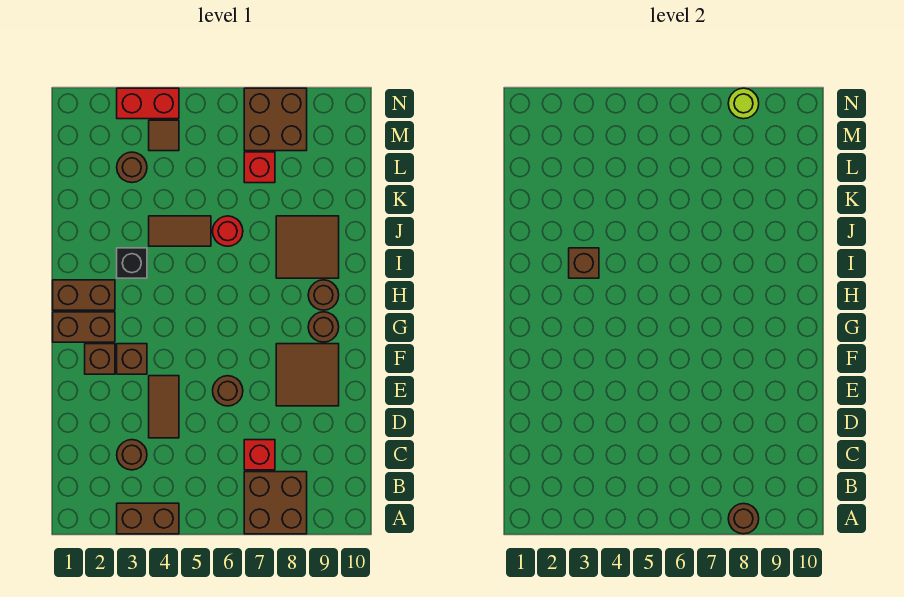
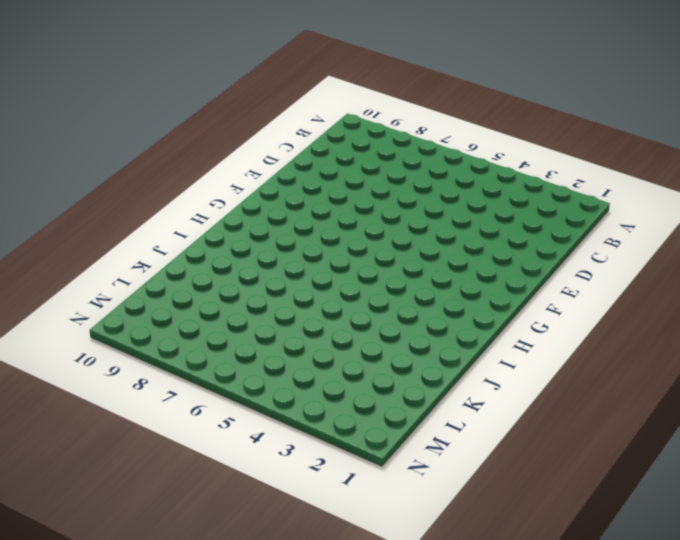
none -> brown 1x2 brick [117,503,179,534]
none -> brown 2x2 brick [244,472,307,534]
none -> brown 1x1 round brick [117,440,147,470]

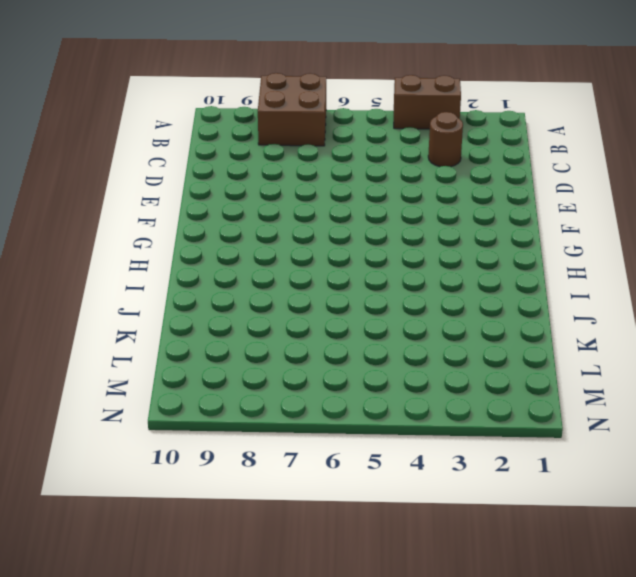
none -> red 1x1 brick [244,440,275,470]
none -> brown 1x2 tile [149,376,179,438]
none -> brown 1x1 round brick [213,376,243,406]

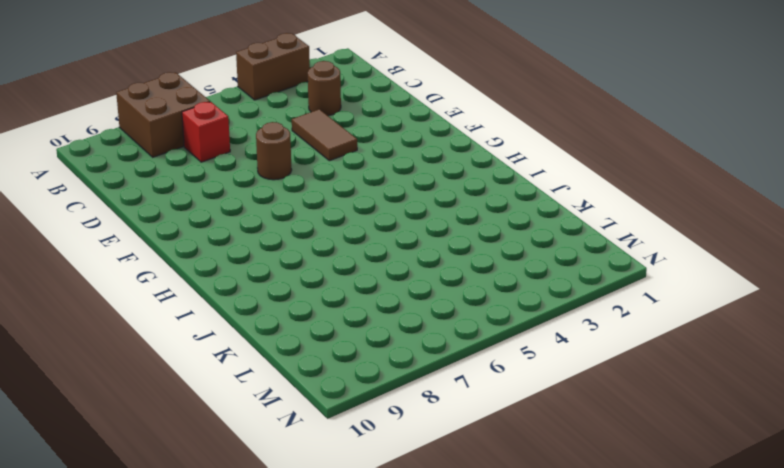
none -> brown 2x2 tile [276,344,339,406]
none -> brown 1x1 brick [85,344,115,374]
none -> brown 1x1 brick [117,344,147,374]

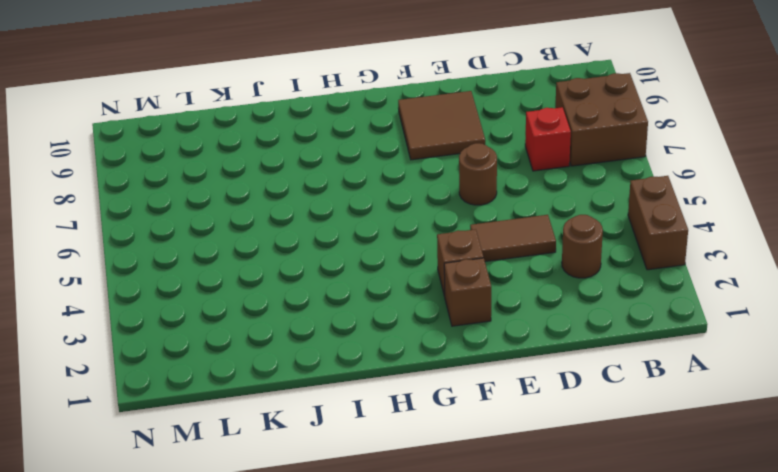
none -> brown 1x2 brick [53,312,115,342]
none -> brown 1x1 round brick [308,312,339,342]
none -> brown 1x2 brick [53,280,115,310]

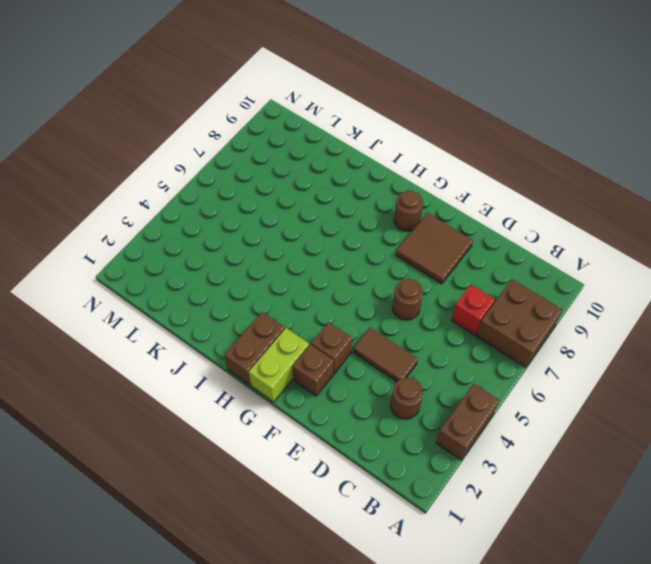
lime 1x2 brick [249,328,309,402] -> brown 1x2 brick [53,312,115,342]
none -> brown 1x1 round brick [308,280,339,310]
none -> black 1x1 brick [117,248,147,278]
none -> brown 2x2 tile [276,216,339,278]

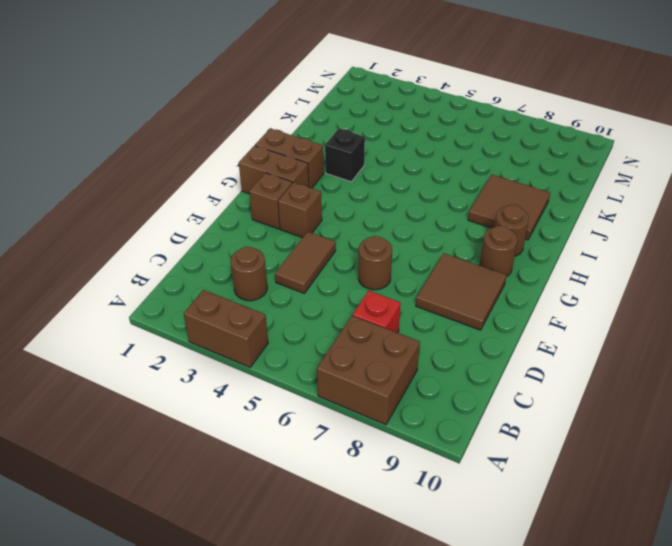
none -> brown 1x2 tile [149,216,211,246]
none -> red 1x1 round brick [213,216,243,246]
none -> brown 1x1 round brick [117,152,147,183]

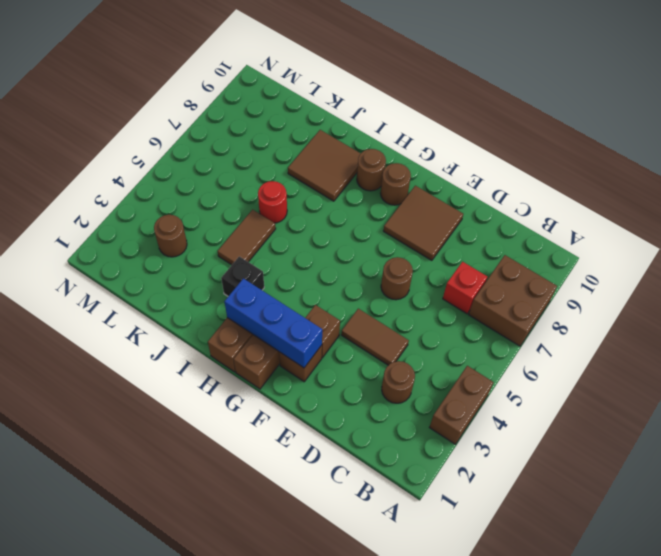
blue 1x3 brick [224,278,322,368] -> none
none -> red 1x1 brick [244,152,275,183]
none -> brown 1x1 tile [149,120,179,151]
none -> brown 2x2 brick [244,88,307,151]

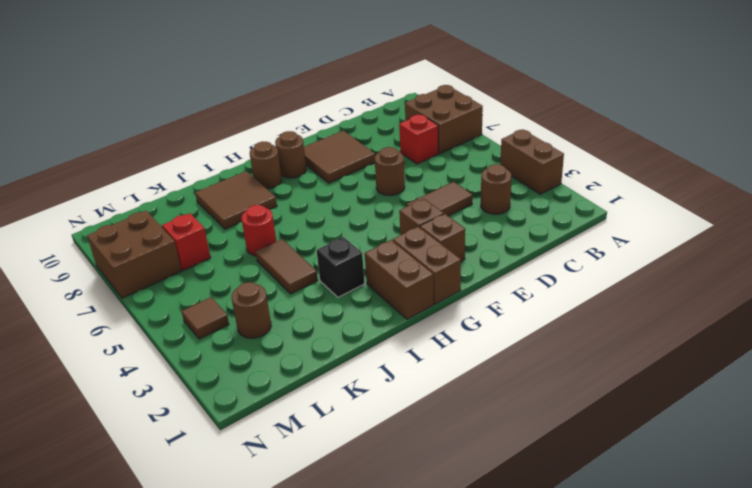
none -> red 1x2 brick [117,88,179,119]
none -> brown 1x1 round brick [728,504,759,534]
none -> brown 1x1 brick [569,248,599,278]

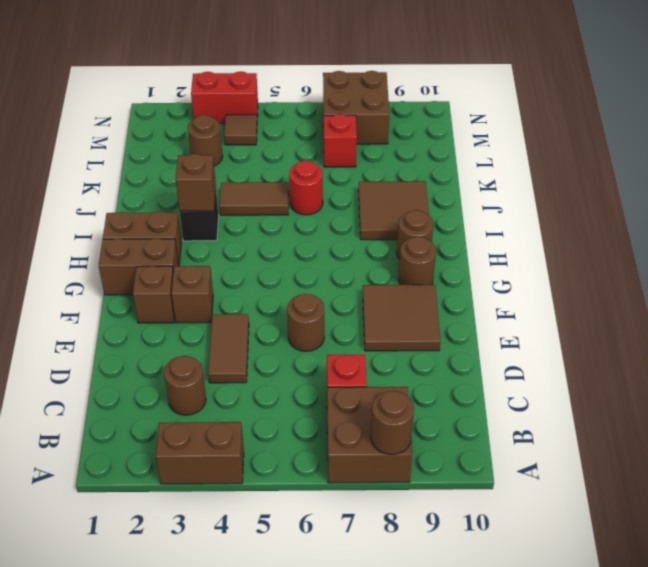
none -> lime 1x1 round brick [728,88,759,119]

